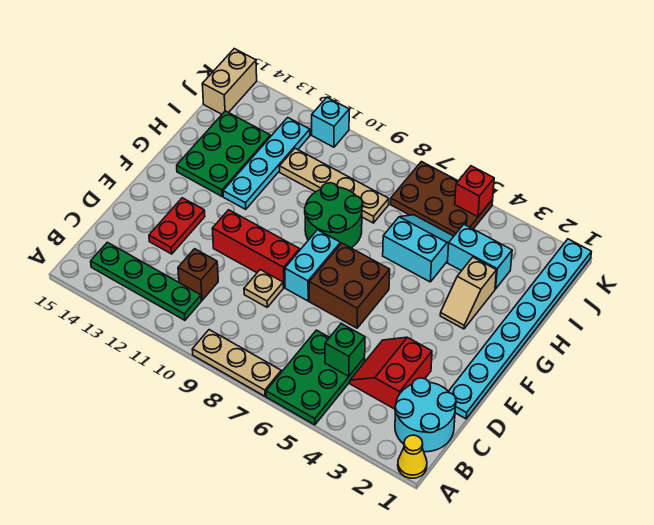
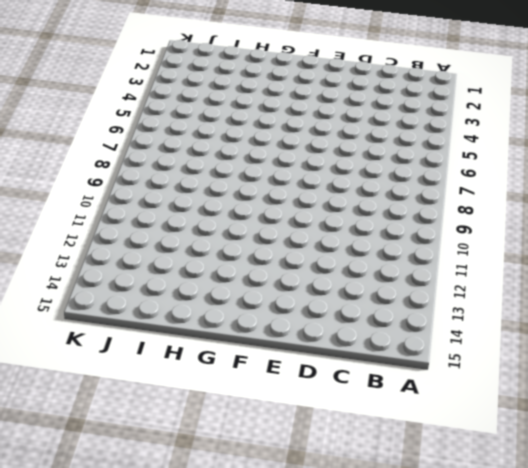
none -> yellow 1x1 cone [398,435,427,478]
none -> green 2x3 plate [266,330,365,425]
none -> tan 1x3 plate [192,330,281,396]

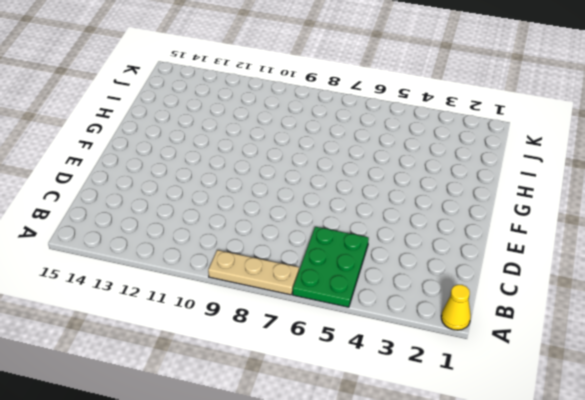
none -> cyan 2x2 round brick [395,378,456,452]
none -> green 1x4 plate [91,242,201,320]
none -> red 2x2 slope [350,337,432,409]

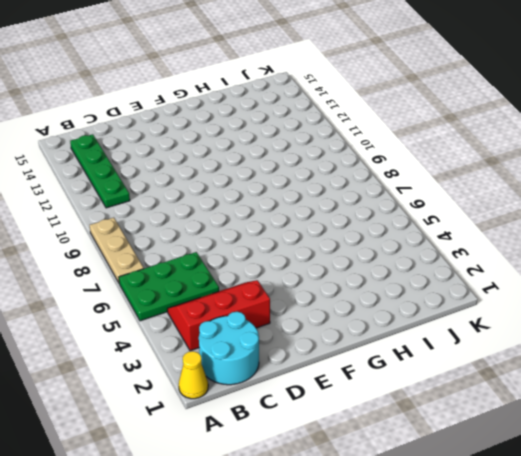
red 2x3 slope [167,280,270,351] -> red 2x2 slope [350,337,432,409]
none -> brown 1x1 brick [178,249,218,300]
none -> cyan 1x8 plate [449,239,591,419]
none -> tan 1x1 plate [244,270,283,307]

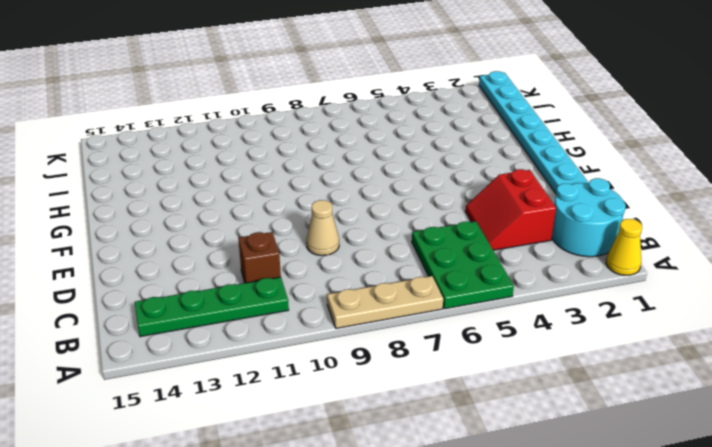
tan 1x1 cone [306,200,339,256] -> tan 1x1 plate [244,270,283,307]
none -> red 1x2 plate [149,198,205,254]
none -> brown 2x2 brick [309,243,390,328]
none -> cyan 1x2 brick [285,230,341,301]

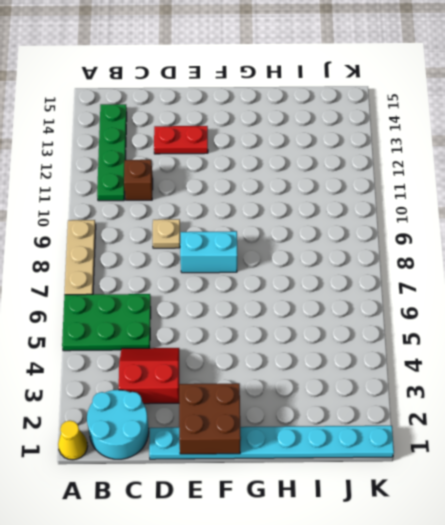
brown 2x2 brick [179,383,241,454] -> brown 2x2 brick moved to [309,243,390,328]
none -> red 1x3 brick [212,210,300,288]
none -> tan 1x2 slope [440,257,496,329]
none -> green 2x2 round brick [305,183,363,248]

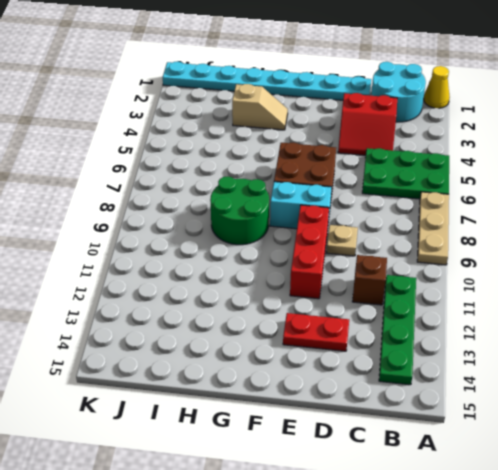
none -> cyan 1x4 plate [223,118,310,209]
none -> green 2x3 plate [177,111,271,196]
none -> cyan 2x2 slope [383,215,454,282]

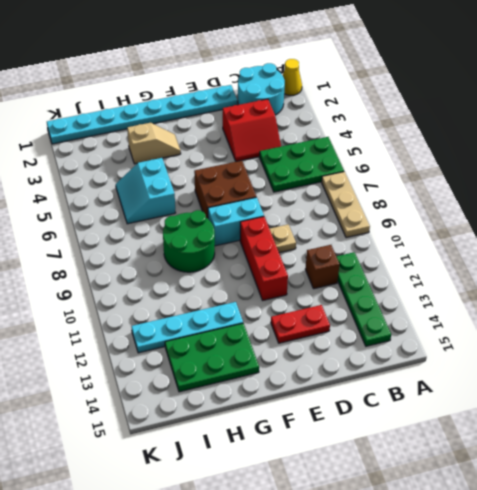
none -> cyan 1x2 brick [447,224,512,289]
none -> tan 1x4 plate [280,148,389,223]
none -> brown 2x3 plate [391,162,493,236]

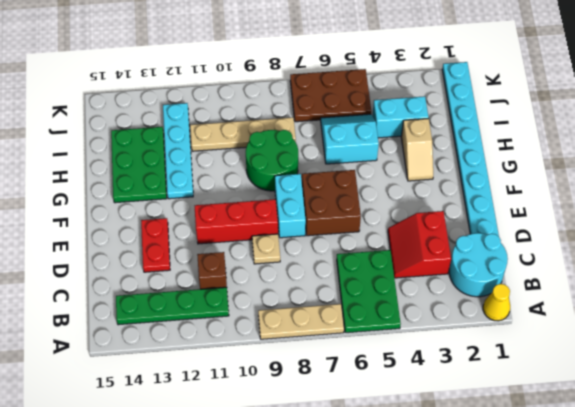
none -> tan 1x2 brick [202,49,257,114]
none -> cyan 1x1 brick [312,98,349,147]
none -> green 1x1 brick [325,324,365,376]

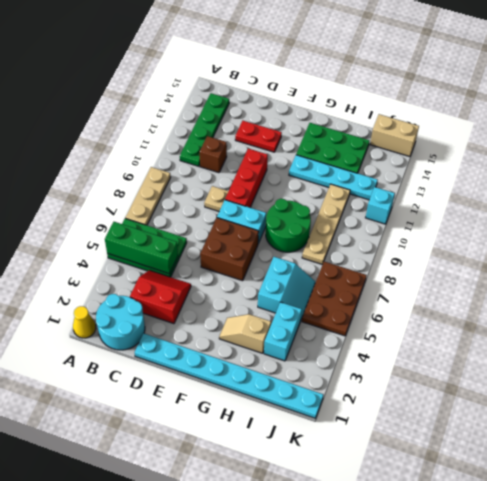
green 1x3 brick [105,222,178,274] -> green 1x1 brick [325,324,365,376]
none -> red 1x1 brick [455,166,494,217]

